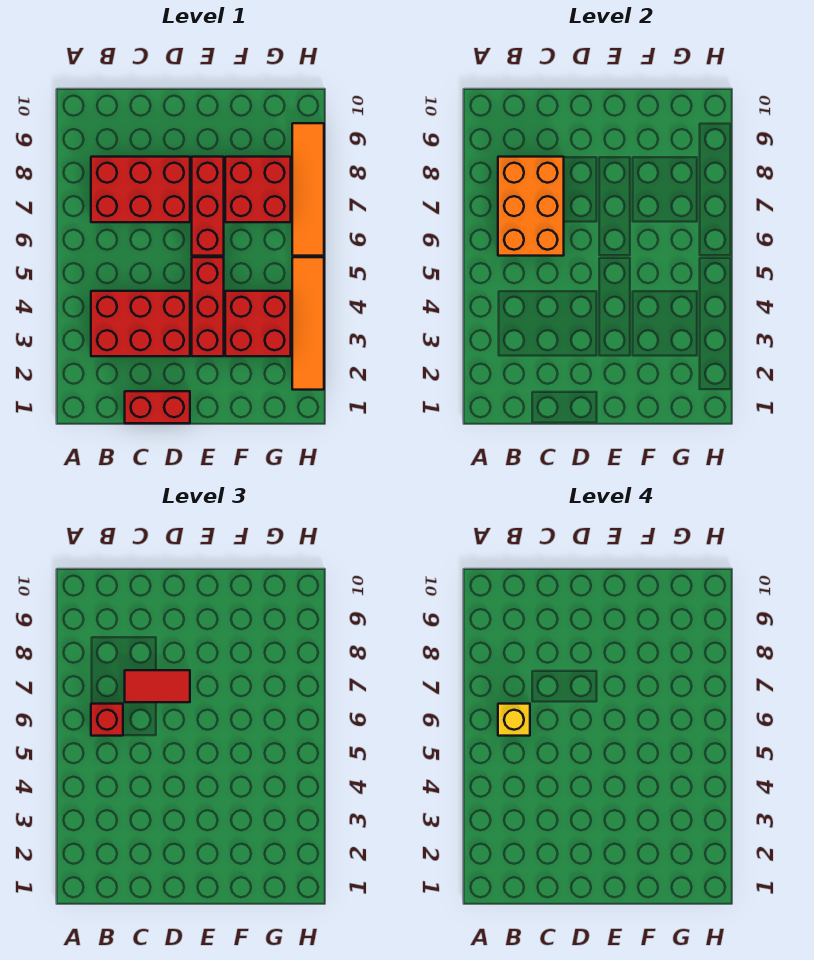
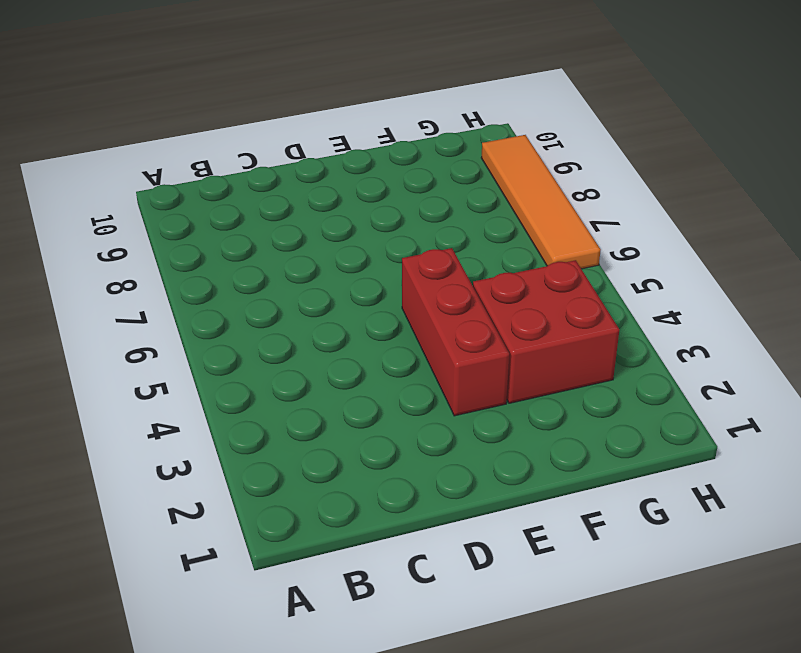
none -> red 2x3 brick [91,291,190,356]
none -> red 2x3 brick [91,157,190,222]
none -> red 1x2 brick [125,391,190,423]

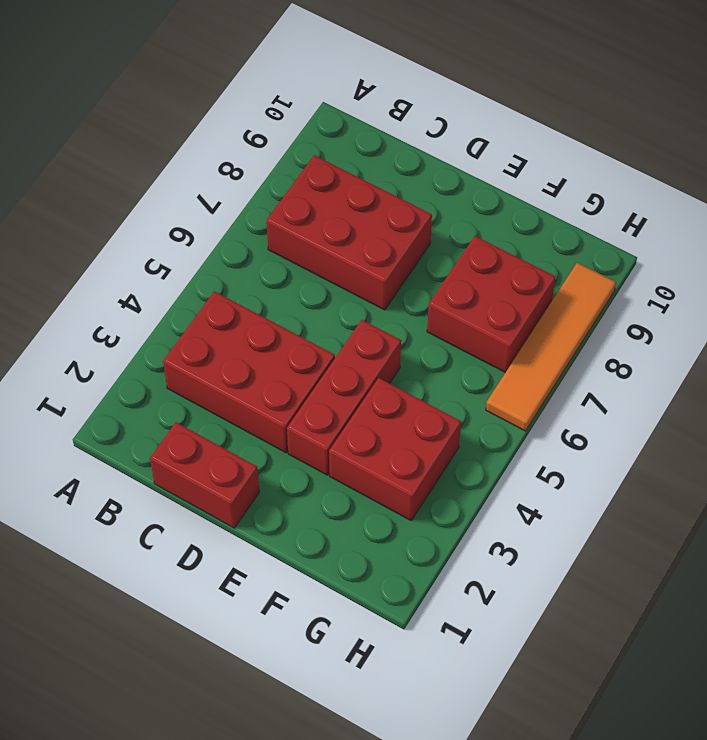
none -> red 1x3 brick [192,157,224,256]
none -> orange 1x4 tile [292,257,324,390]
none -> orange 2x3 brick [498,157,564,256]

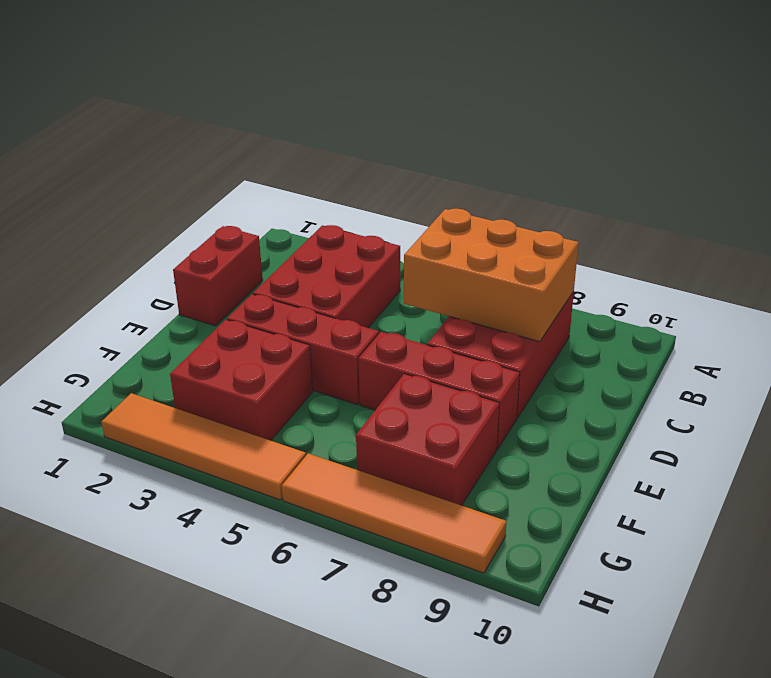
none -> red 1x1 brick [91,704,123,736]
none -> red 1x2 tile [125,670,190,702]
none -> yellow 1x1 brick [498,704,530,736]

